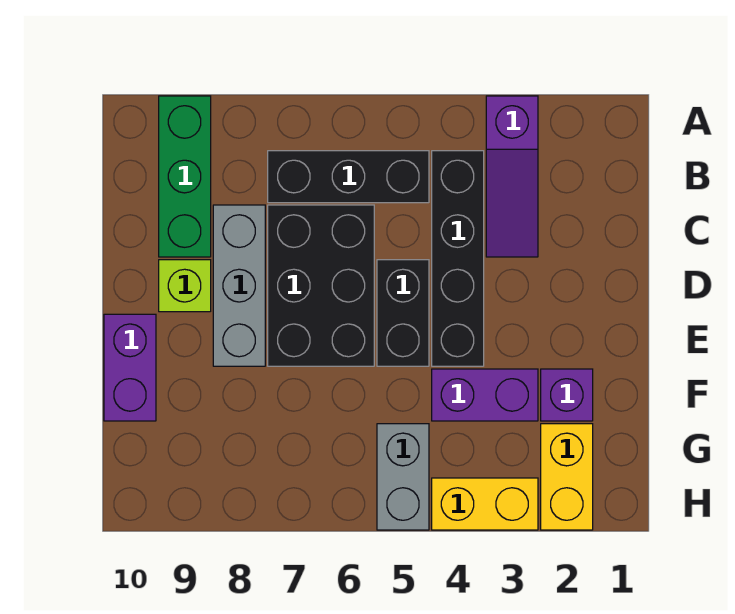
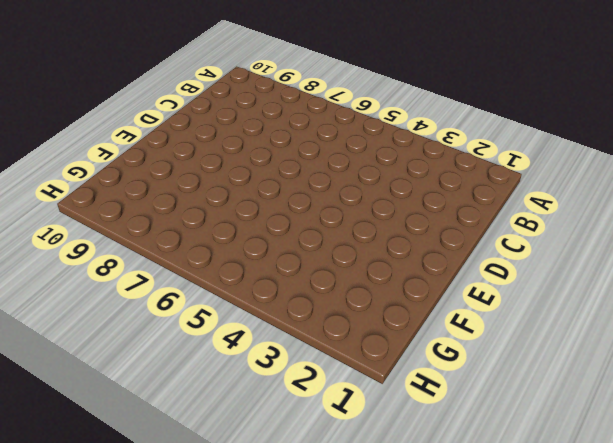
none -> purple 1x3 slope [486,96,538,257]
none -> green 1x3 brick [159,96,211,257]
none -> black 1x4 brick [432,151,484,366]

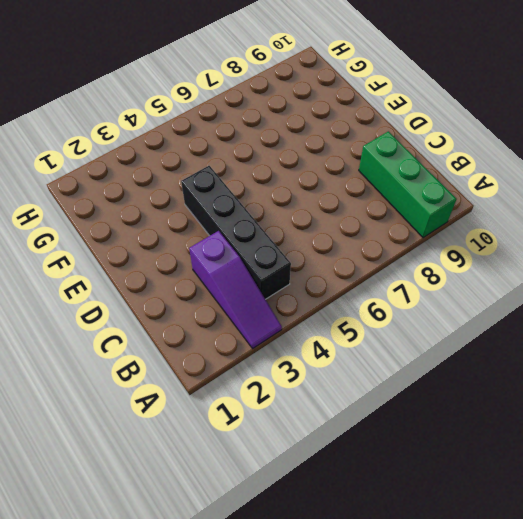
purple 1x3 slope [189,231,282,348] -> purple 1x3 slope turned to [486,96,538,257]
none -> black 1x3 brick [268,151,429,203]
none -> black 2x3 brick [268,205,374,366]
none -> grey 1x3 brick [213,205,265,366]

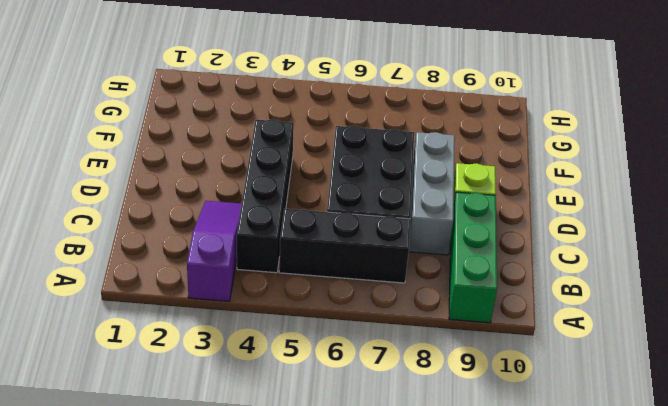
none -> black 1x2 brick [377,260,429,366]
none -> purple 1x2 brick [104,314,156,421]
none -> purple 1x1 brick [541,369,593,421]

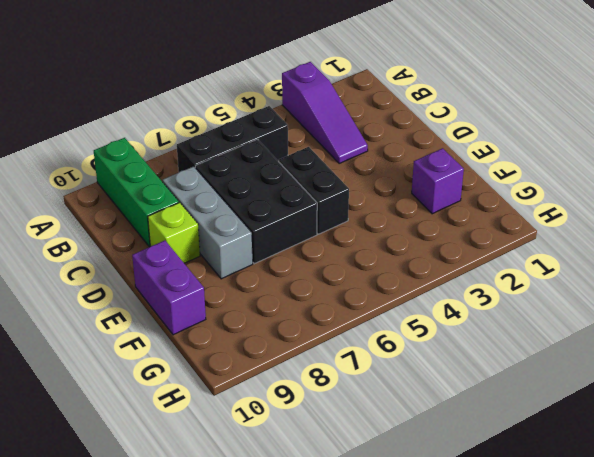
none -> black 1x4 brick [432,151,484,366]
none -> purple 1x2 brick [432,369,538,421]
none -> yellow 1x2 brick [541,424,593,530]

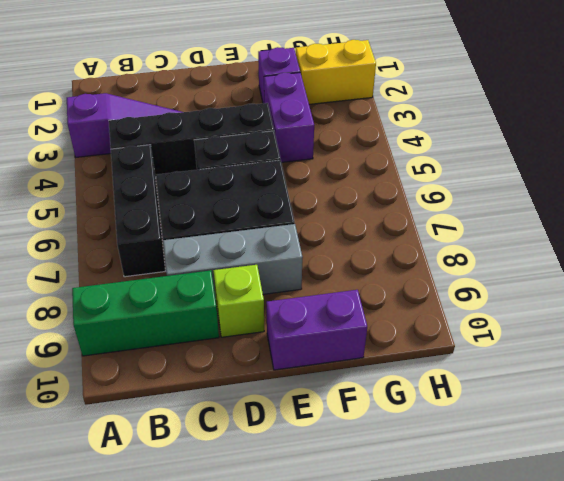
none -> grey 1x2 brick [377,424,429,530]
none -> yellow 1x2 brick [432,478,538,530]

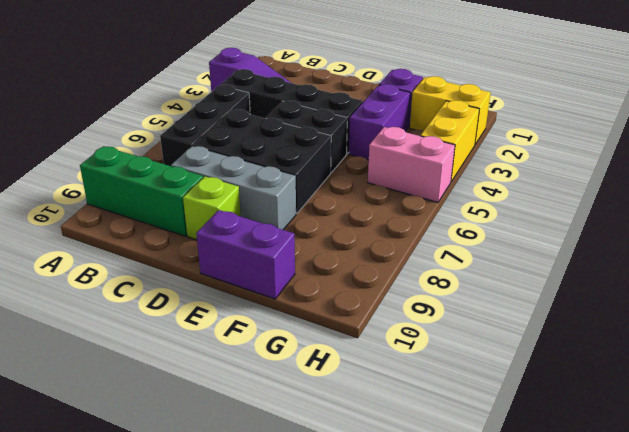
pink 1x2 brick [368,127,455,202] -> grey 1x2 brick [377,424,429,530]

